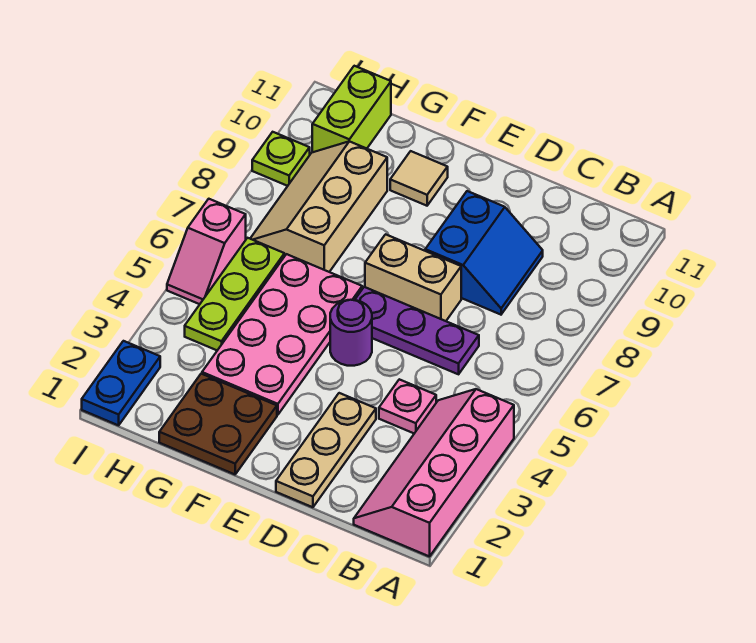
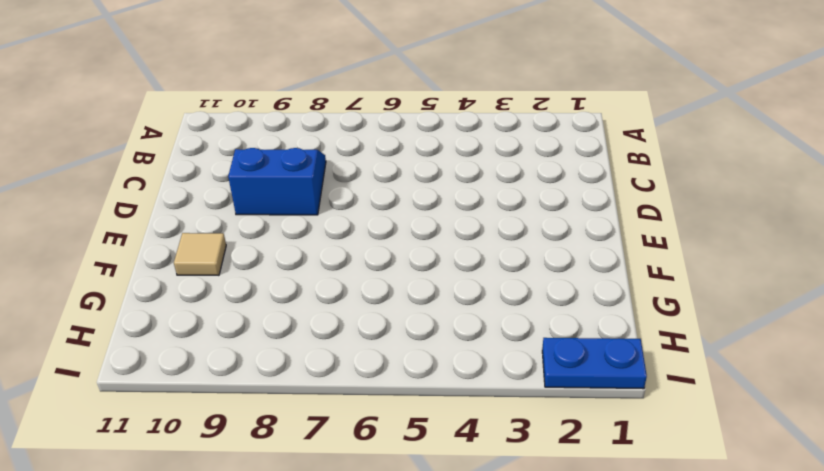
none -> pink 2x4 slope [354,389,514,556]
none -> pink 1x1 plate [379,379,436,433]
none -> purple 1x3 plate [355,287,479,374]

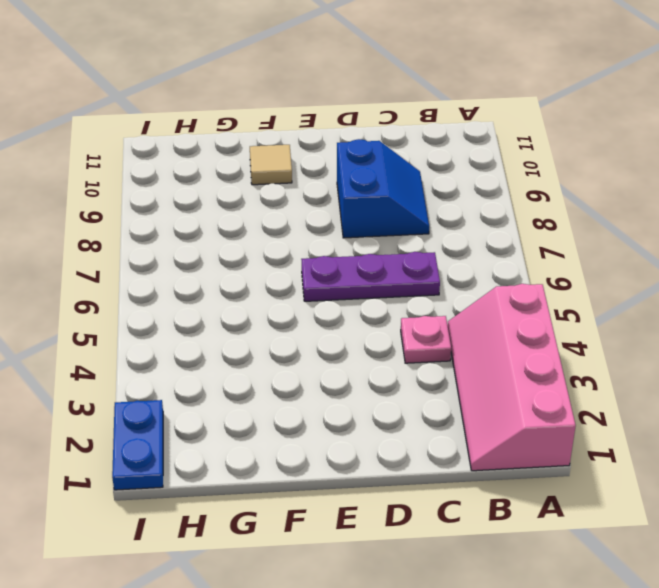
none -> tan 1x3 plate [276,393,376,507]
none -> tan 1x2 brick [365,234,461,321]
none -> purple 1x1 round brick [330,300,372,366]

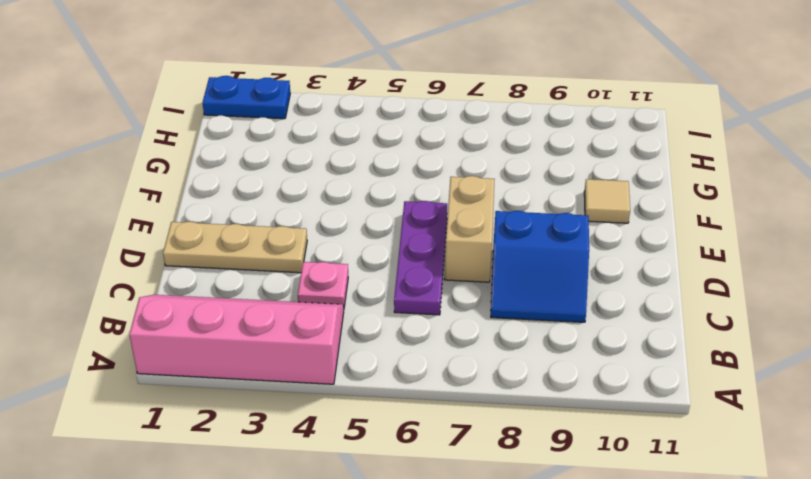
none -> purple 1x1 round brick [330,300,372,366]
none -> brown 2x2 plate [159,374,277,474]
none -> pink 2x4 plate [202,254,362,415]

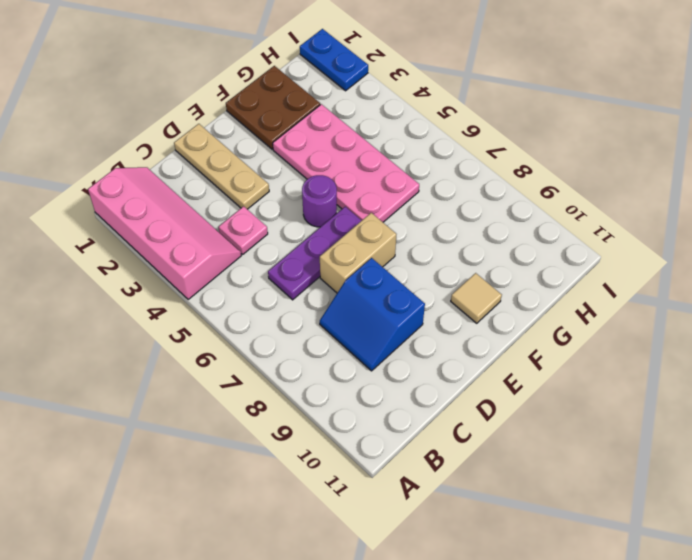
none -> tan 2x3 slope [250,141,387,272]
none -> lime 1x3 plate [185,238,284,350]
none -> lime 1x2 brick [312,66,391,152]

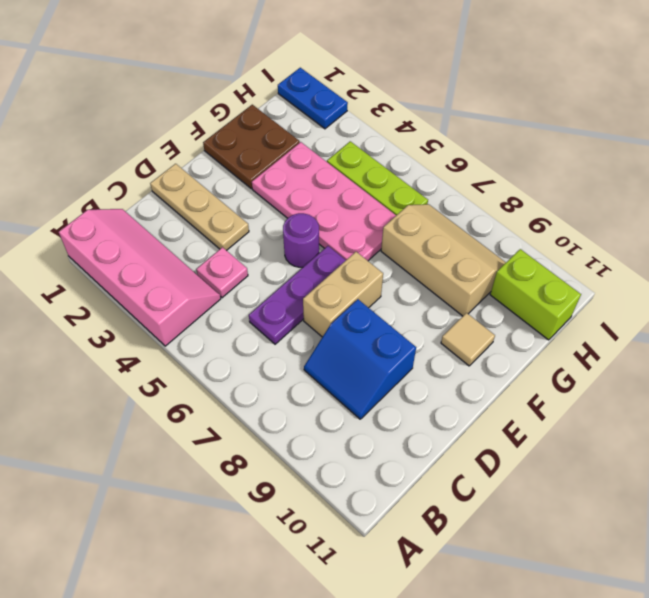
none -> pink 1x2 slope [167,199,246,304]
none -> lime 1x1 plate [252,132,310,186]

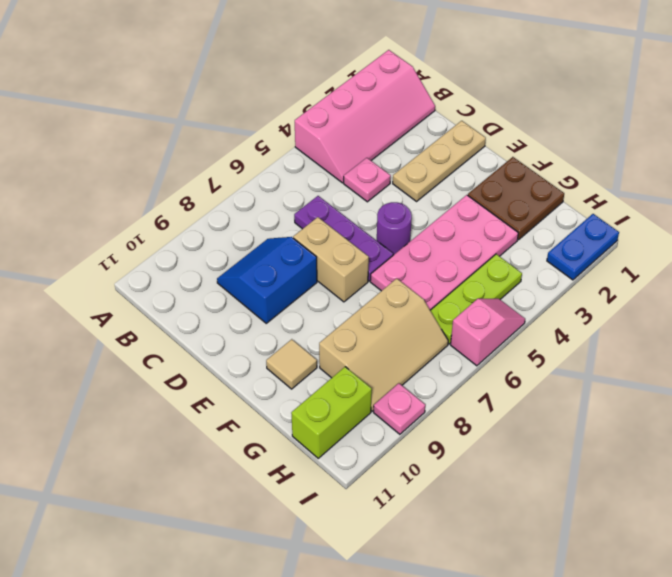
pink 1x1 plate [374,383,425,434] -> lime 1x1 plate [252,132,310,186]

